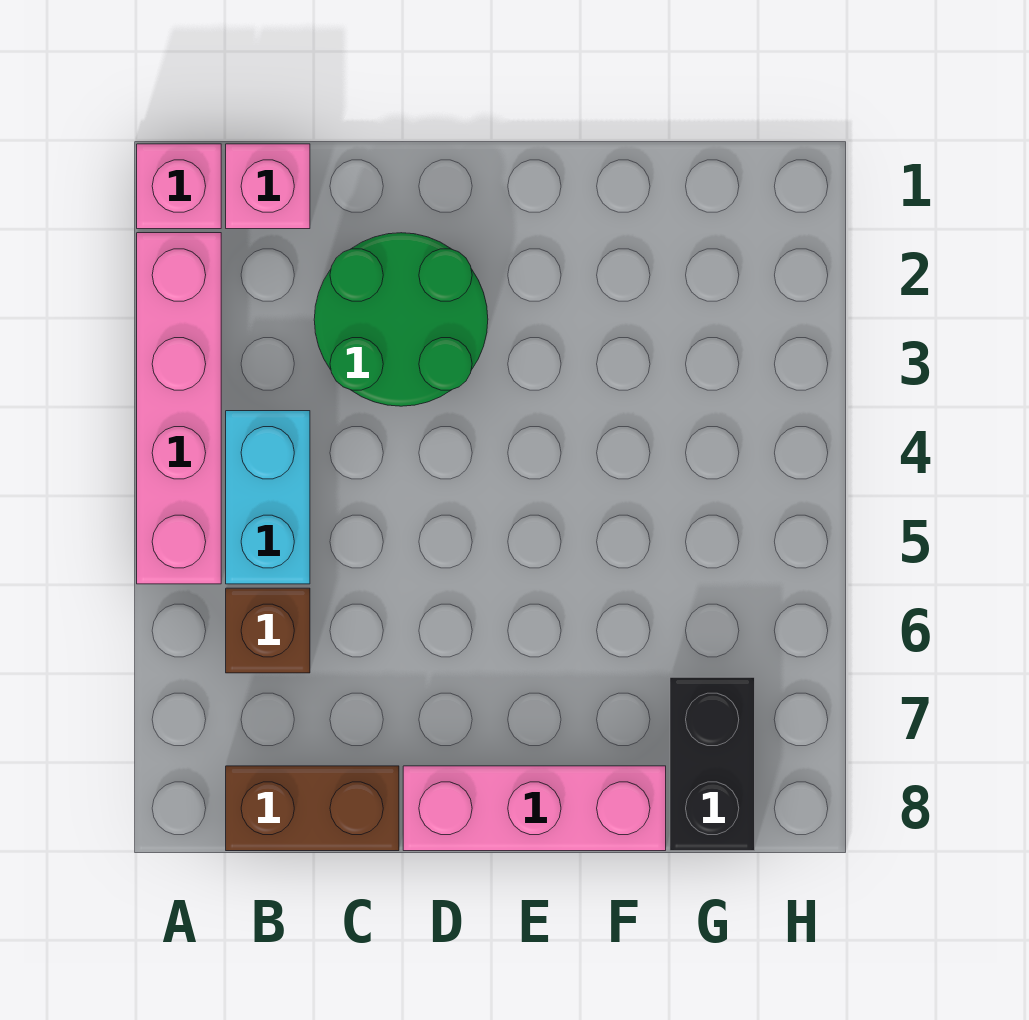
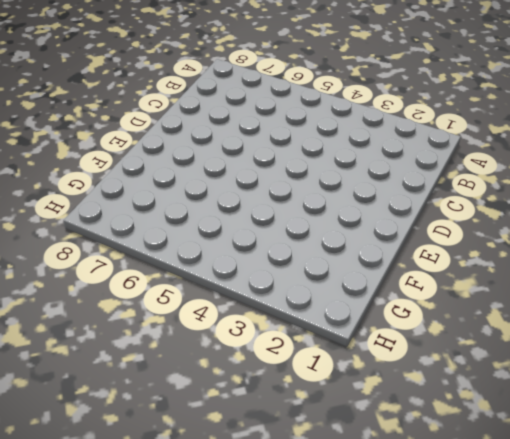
none -> pink 1x1 brick [137,144,221,229]
none -> pink 1x4 brick [137,233,221,584]

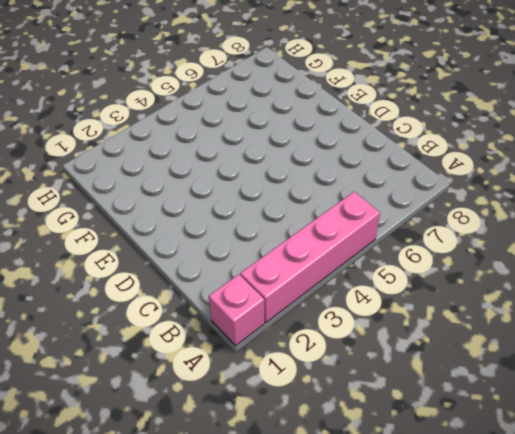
none -> pink 1x1 brick [226,144,310,229]
none -> cyan 1x2 brick [226,411,310,584]

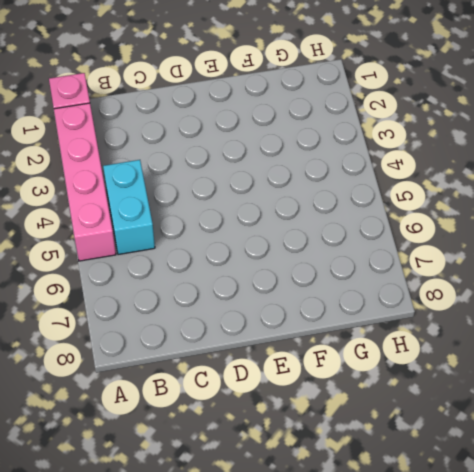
none -> pink 1x1 brick [226,144,310,229]
none -> brown 1x1 brick [226,588,310,673]

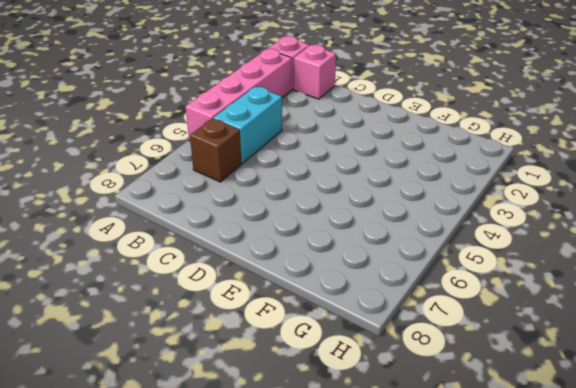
none -> brown 1x2 brick [226,766,399,851]
none -> green 2x2 round brick [314,233,488,406]

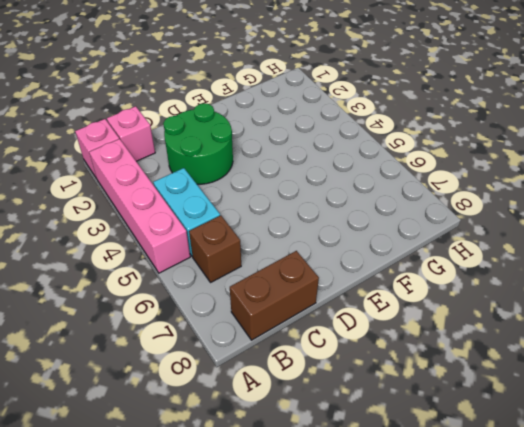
none -> pink 1x3 brick [403,766,666,851]
none -> black 1x2 brick [670,677,755,851]

